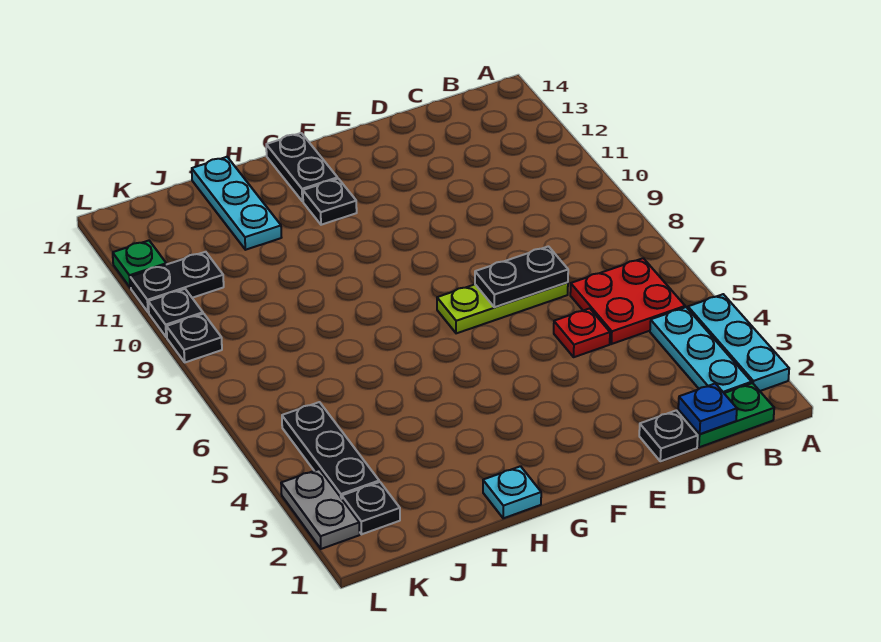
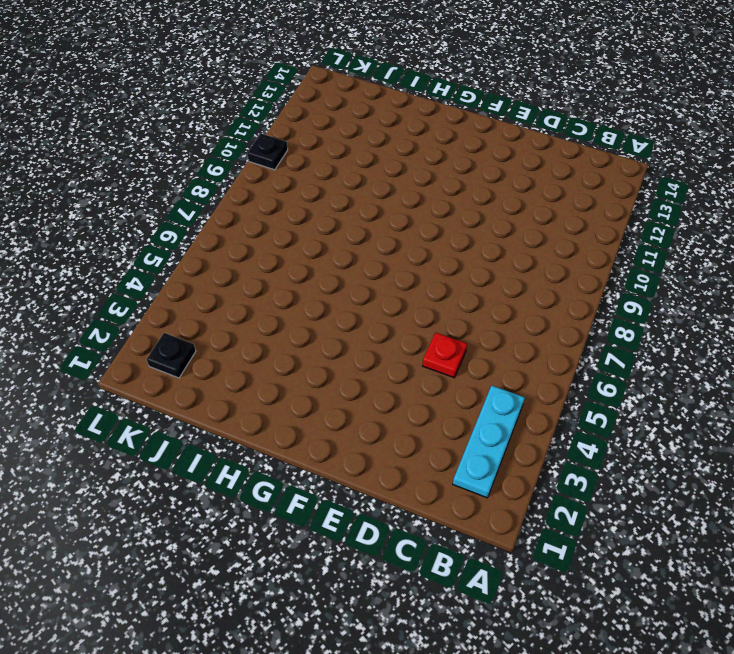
none -> cyan 1x3 plate [688,294,789,391]
none -> green 1x2 plate [678,383,774,447]
none -> red 2x2 plate [570,258,685,344]

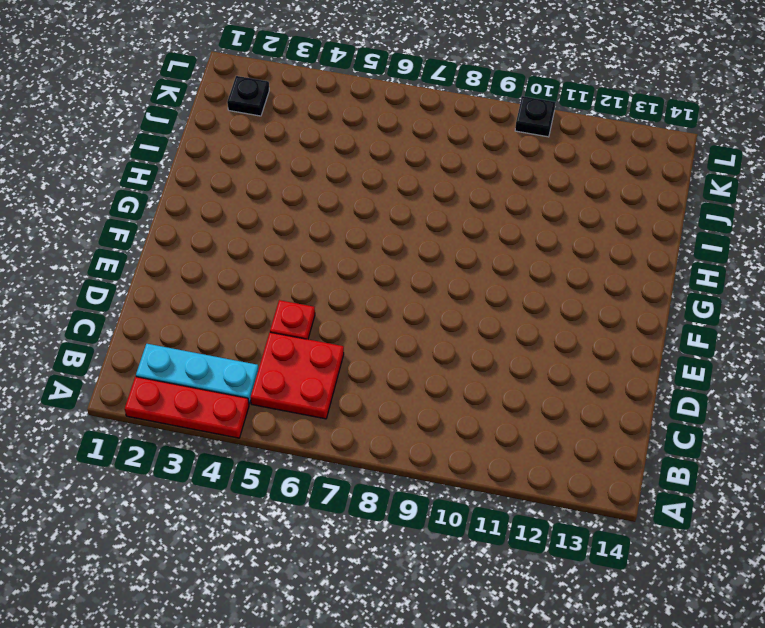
red 1x3 plate [125,377,249,438] -> cyan 1x3 plate [688,294,789,391]
none -> green 1x2 plate [678,383,774,447]
none -> black 1x1 plate [639,410,698,461]
none -> lime 1x3 plate [437,282,568,333]

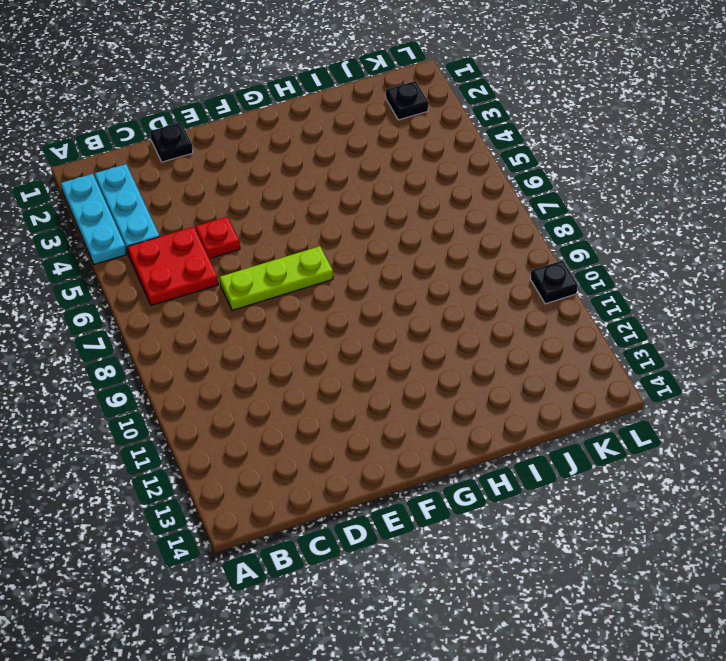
none -> green 1x2 plate [678,383,774,447]
none -> black 1x1 plate [303,179,357,225]
none -> black 1x2 plate [266,133,338,201]

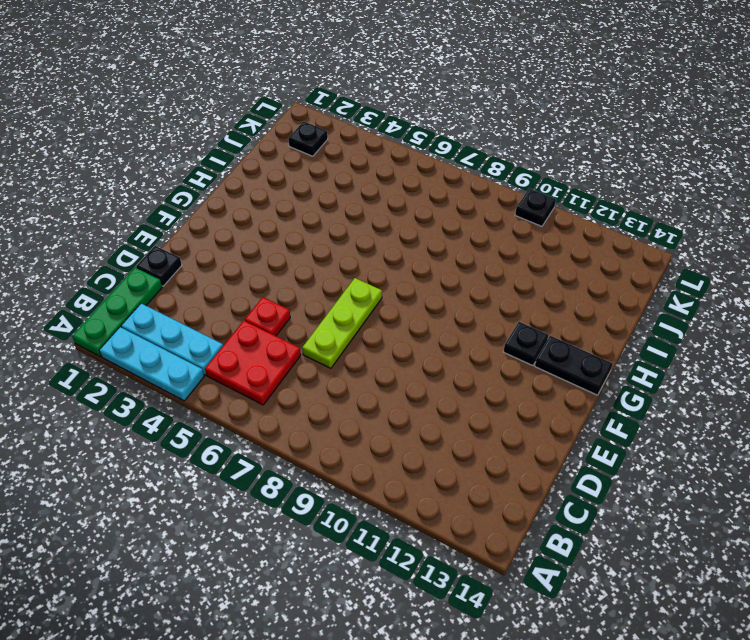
green 1x3 plate [72,268,162,357] -> green 1x2 plate [678,383,774,447]
none -> cyan 1x1 plate [483,466,541,518]
none -> cyan 1x3 plate [192,157,282,250]
none -> black 1x3 plate [282,402,379,498]

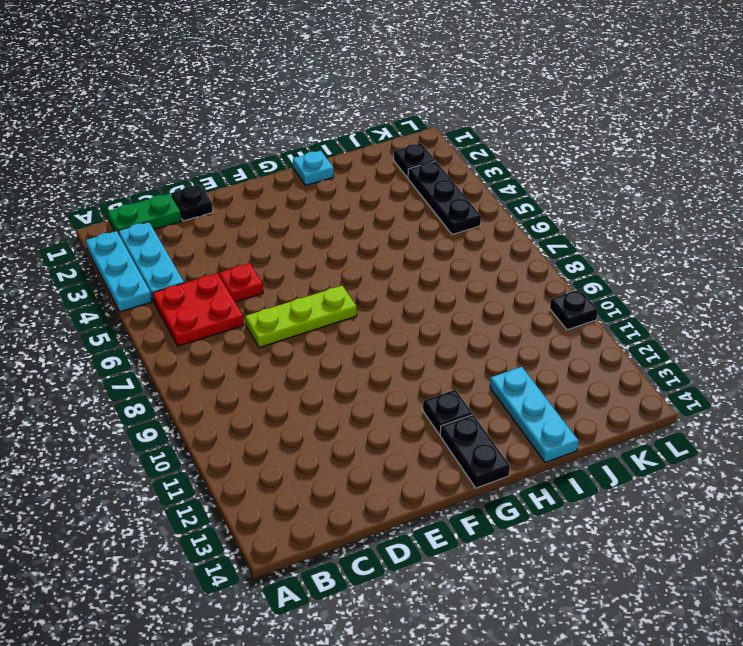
none -> black 1x2 plate [130,252,224,312]
none -> grey 1x2 plate [281,469,360,549]
none -> black 1x1 plate [166,314,222,362]

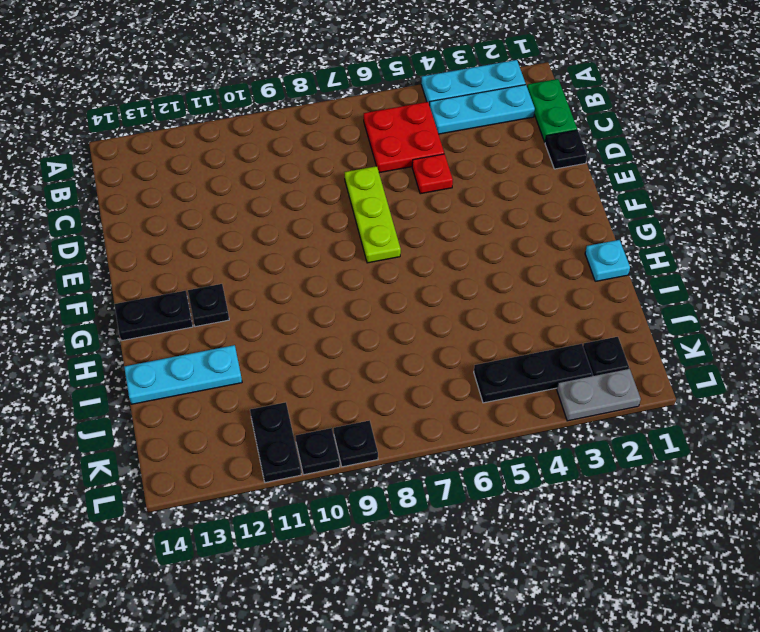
none -> green 1x1 plate [113,241,166,288]
none -> blue 1x1 plate [678,384,737,434]
none -> black 1x2 plate [475,246,568,307]

